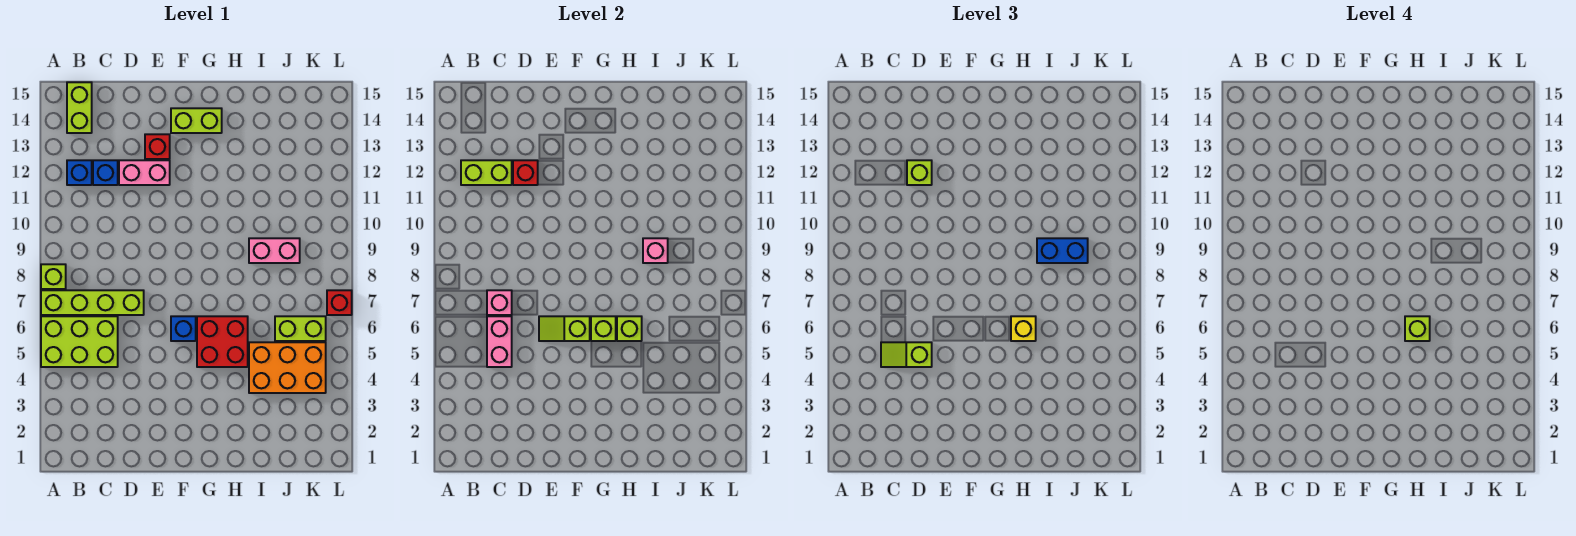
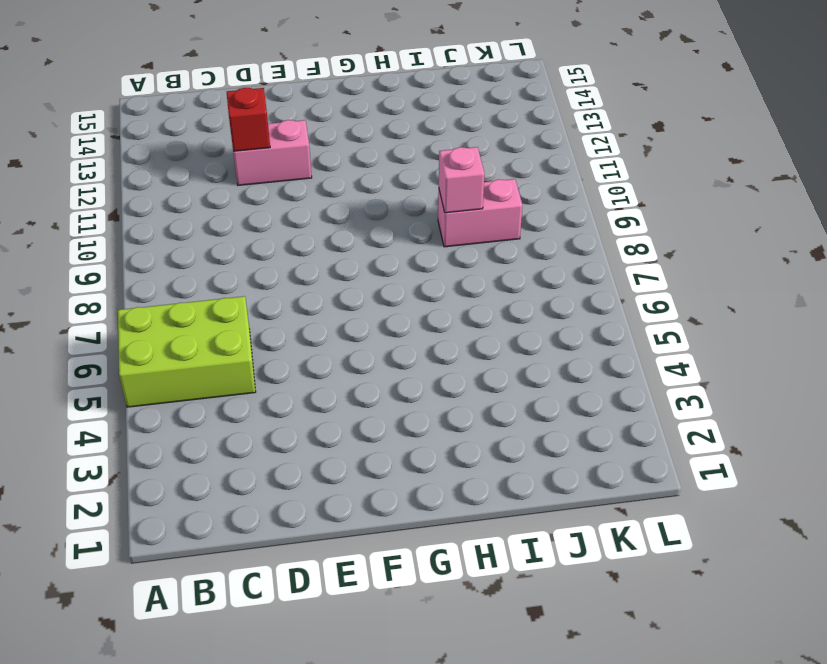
none -> lime 1x4 brick [41,290,144,315]
none -> lime 1x1 brick [41,264,66,289]
none -> blue 1x1 brick [67,160,92,185]

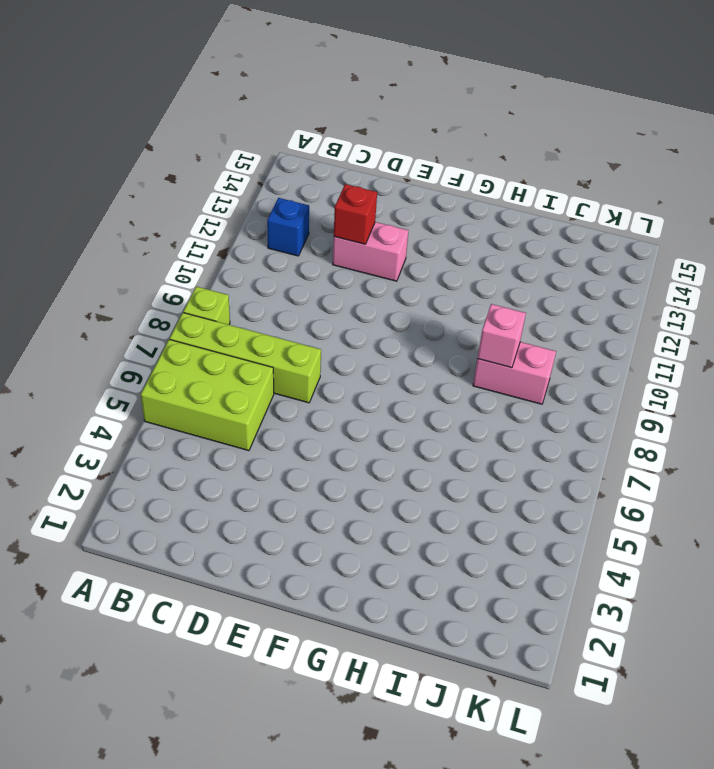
none -> lime 1x2 brick [67,82,92,133]
none -> blue 1x1 brick [93,160,118,185]
none -> red 1x1 brick [145,134,170,159]

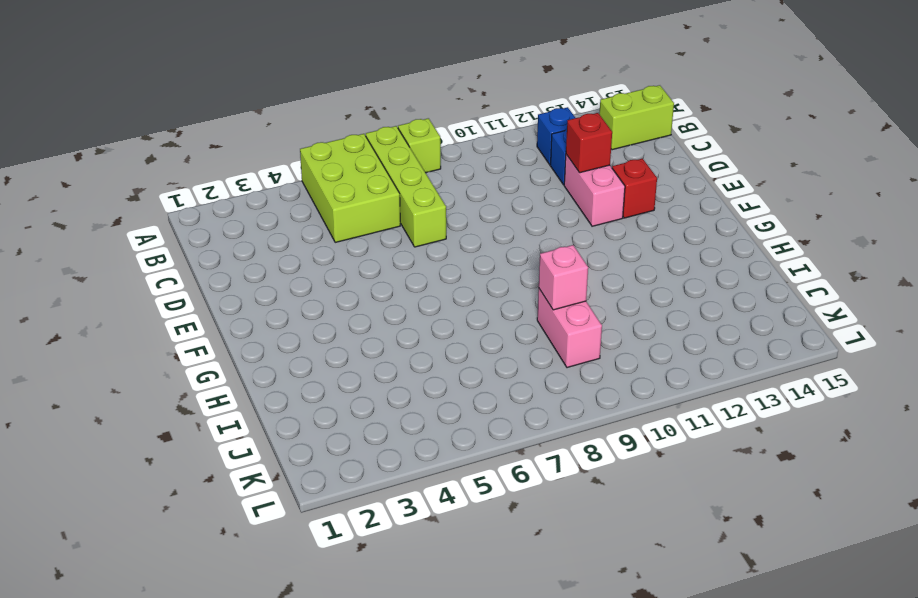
none -> blue 1x1 brick [171,316,196,341]
none -> lime 1x2 brick [171,108,222,133]
none -> red 2x2 brick [197,316,248,367]

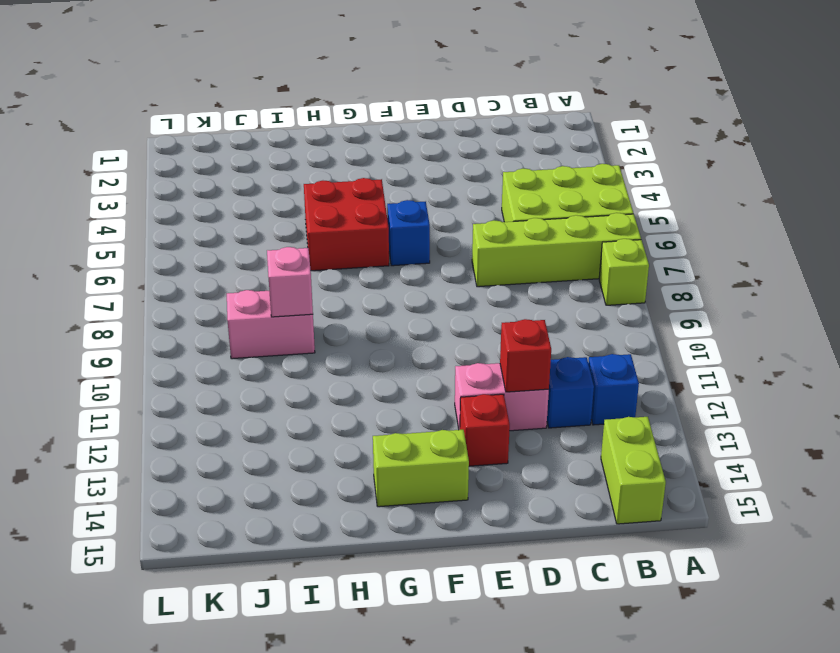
none -> orange 2x3 brick [249,342,326,393]
none -> lime 1x2 brick [275,316,326,341]
none -> red 1x1 brick [327,290,352,315]

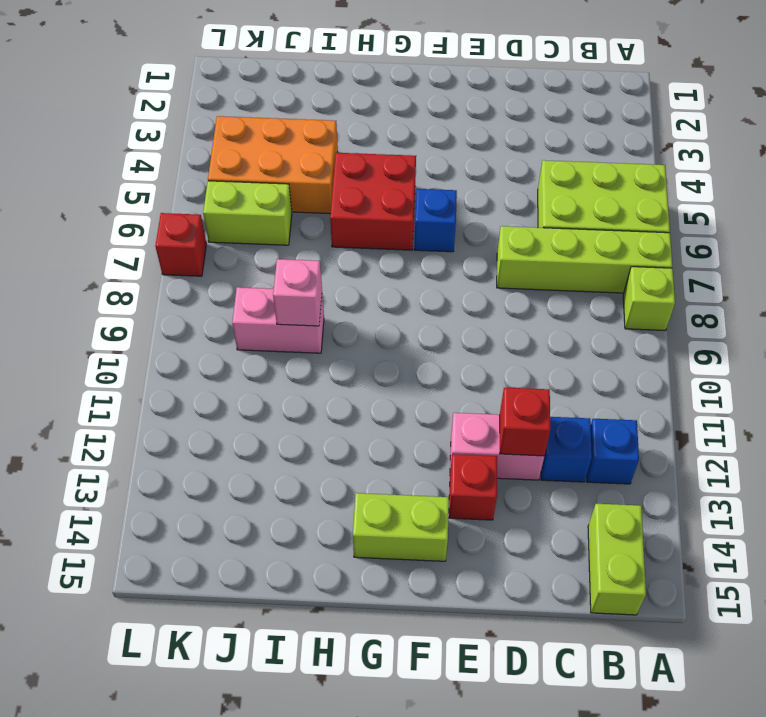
none -> lime 1x2 brick [461,160,512,185]
none -> pink 1x2 brick [487,316,512,367]
none -> pink 1x1 brick [487,290,512,315]

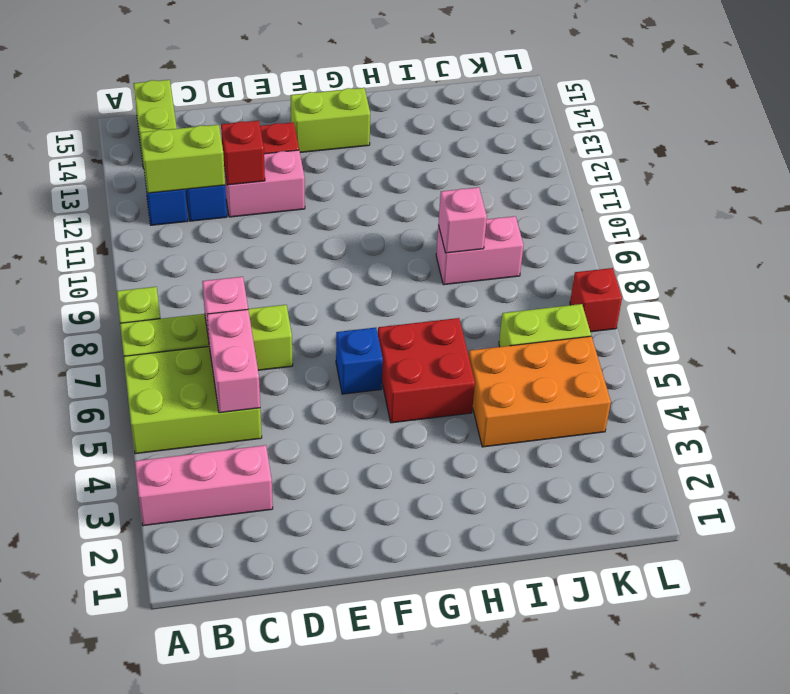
pink 1x3 brick [135,445,273,526] -> none
none -> lime 1x2 slope [539,316,590,341]
none -> lime 1x1 brick [591,316,616,341]
none -> lime 1x1 brick [617,316,642,341]

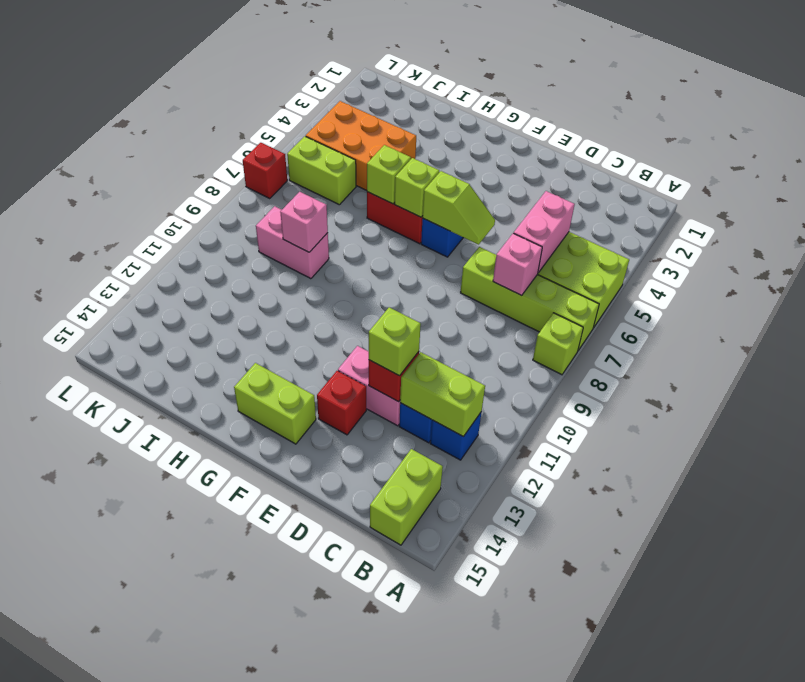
none -> lime 1x2 slope [881,342,932,367]
none -> yellow 1x1 brick [1011,316,1036,341]
none -> blue 1x2 brick [1037,238,1088,263]

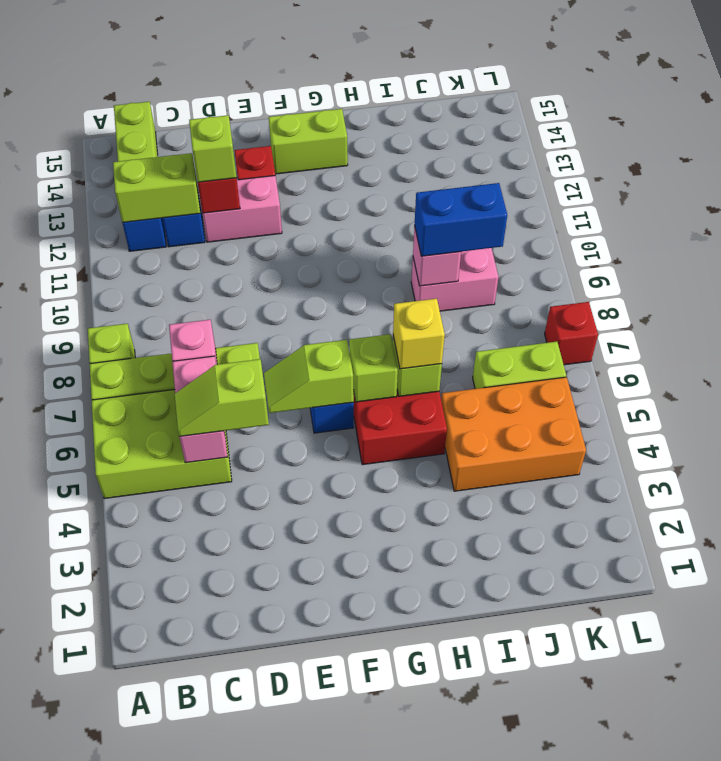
none -> lime 1x1 brick [1405,316,1430,341]

